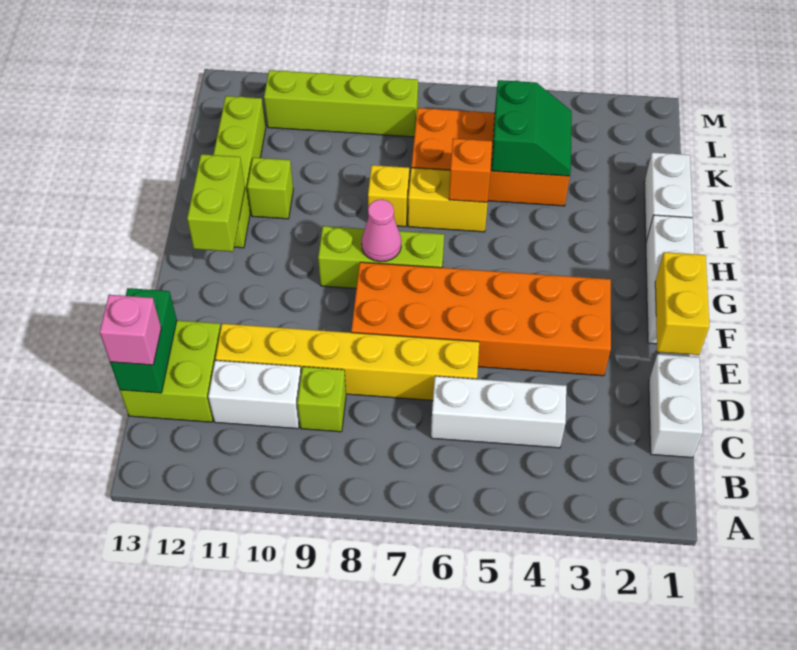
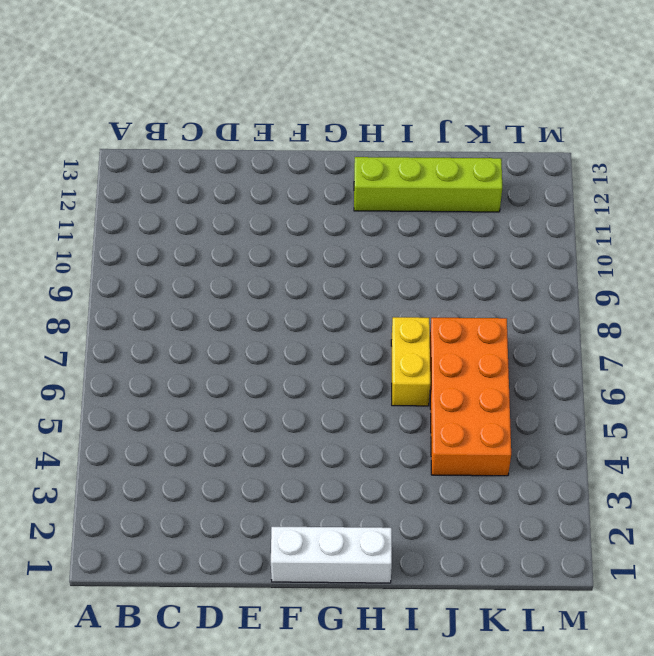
none -> white 1x2 brick [649,354,703,458]
none -> white 1x3 brick [431,376,566,448]
none -> lime 1x1 brick [297,367,346,432]

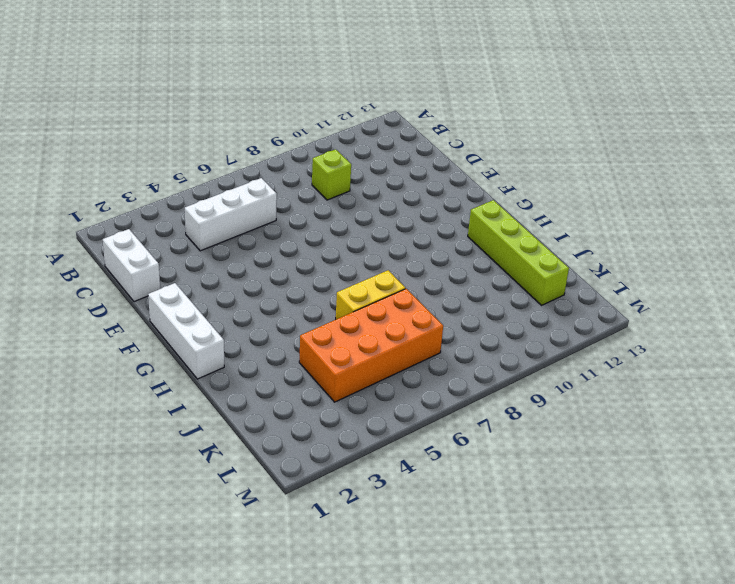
none -> white 1x2 brick [208,360,301,429]
none -> lime 2x2 brick [120,320,221,422]
none -> yellow 1x6 brick [215,324,479,400]

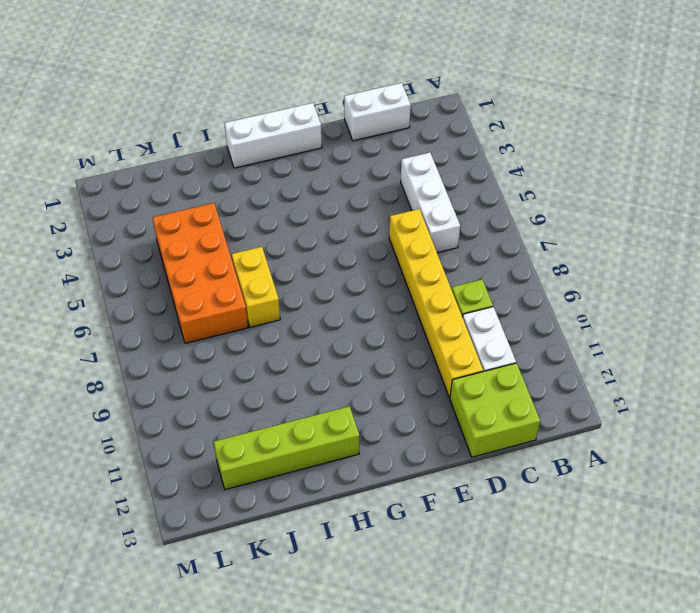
none -> orange 2x6 brick [351,262,611,376]
none -> lime 1x3 brick [318,226,444,288]
none -> white 1x2 brick [644,152,693,242]

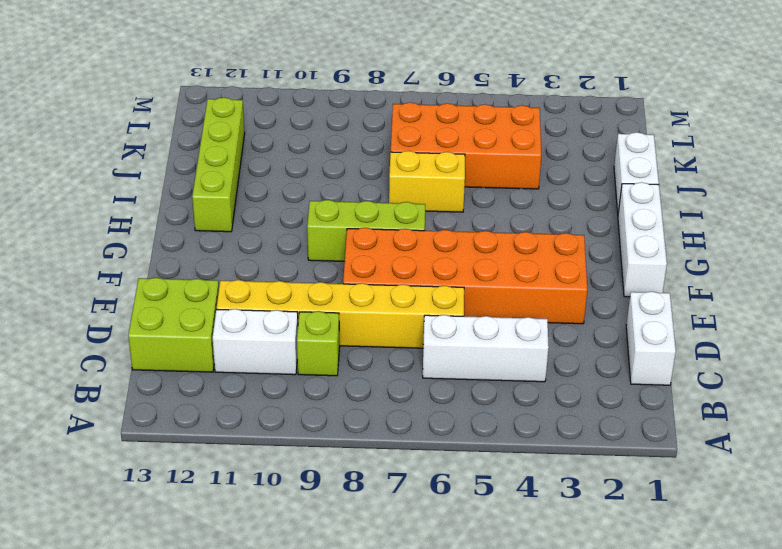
none -> yellow 1x1 brick [368,165,409,227]
none -> lime 1x1 brick [247,158,293,219]
none -> lime 1x4 brick [264,70,418,137]

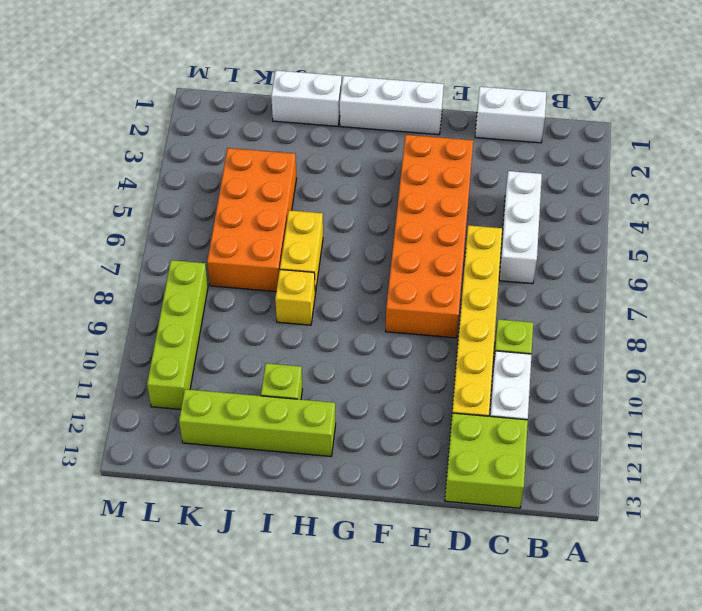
none -> lime 1x3 brick [318,226,444,288]
none -> green 1x2 brick [110,288,177,393]
none -> yellow 1x2 brick [655,252,710,355]

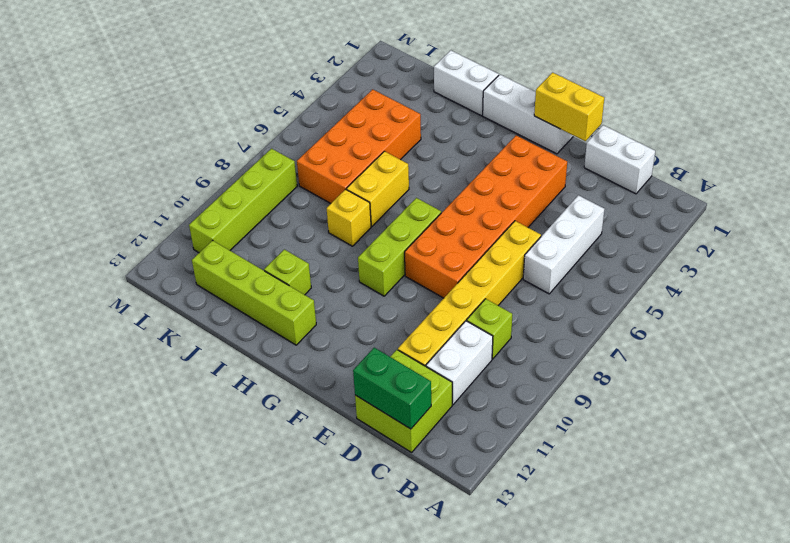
none -> pink 1x1 cone [362,199,401,262]
none -> lime 1x2 brick [187,154,245,252]
none -> orange 1x1 brick [449,138,492,202]

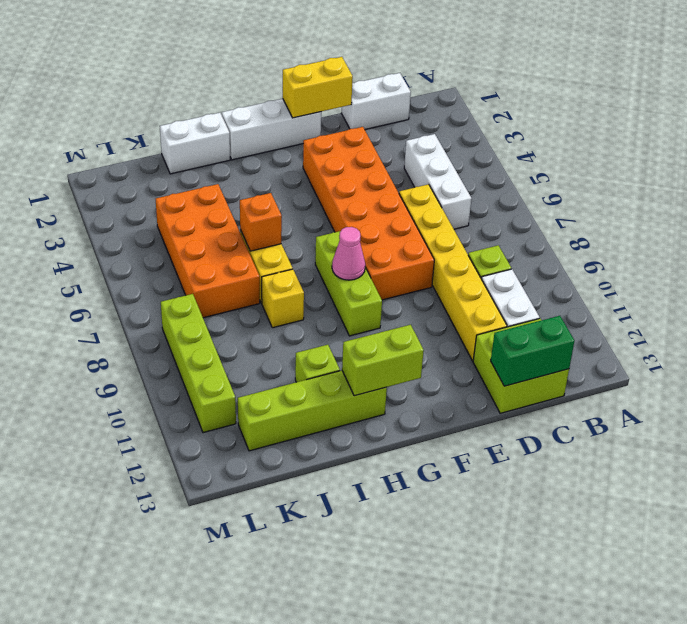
none -> green 2x2 slope [491,80,572,176]
none -> pink 1x1 brick [100,295,161,365]

